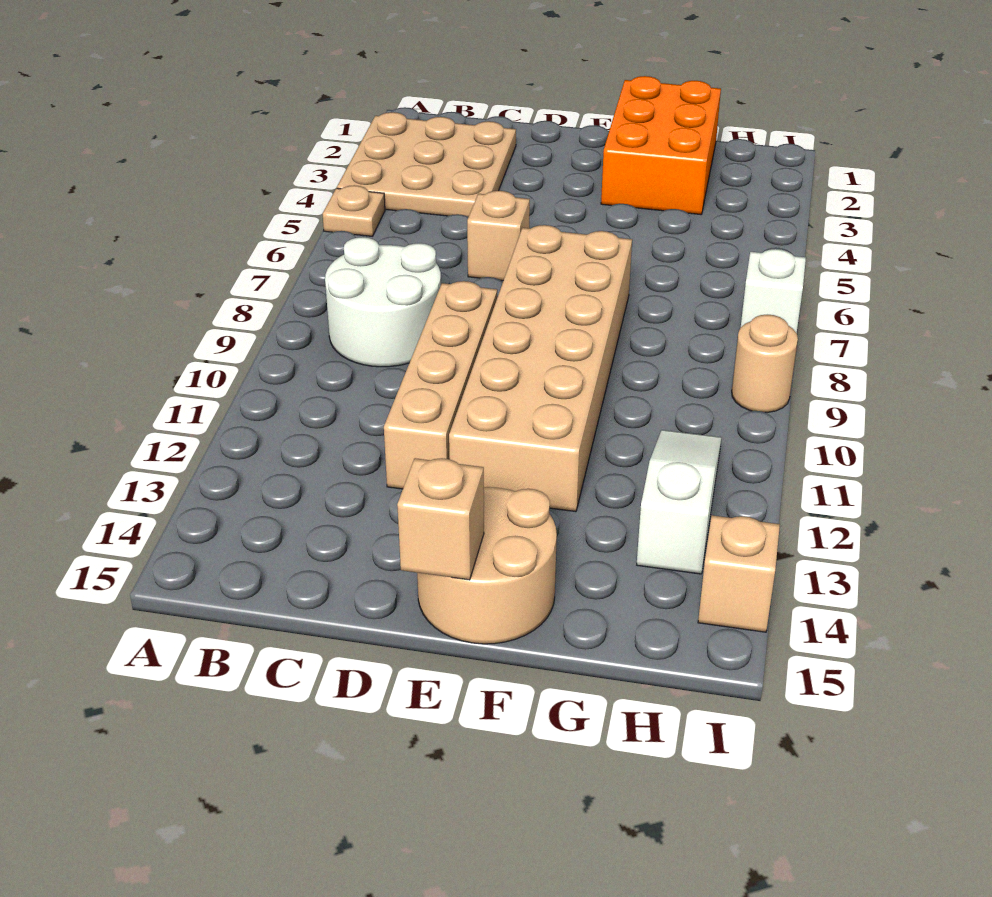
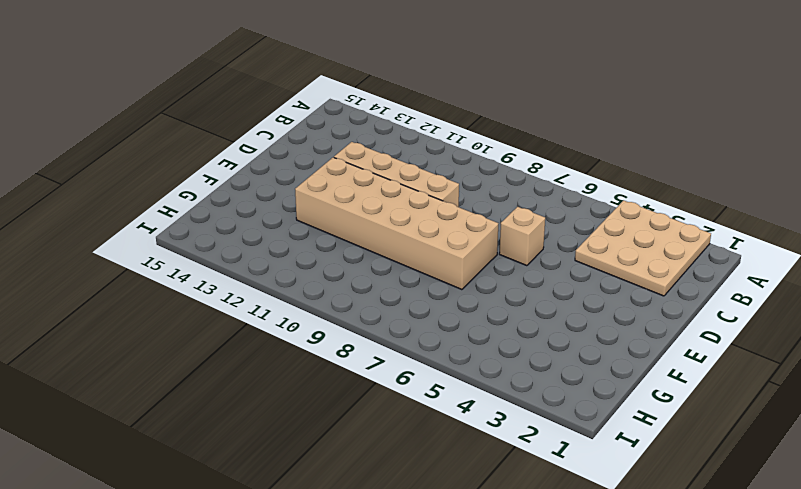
none -> tan 1x1 plate [323,185,385,236]
none -> white 2x2 round brick [325,237,441,367]
none -> tan 2x2 round brick [417,487,557,644]

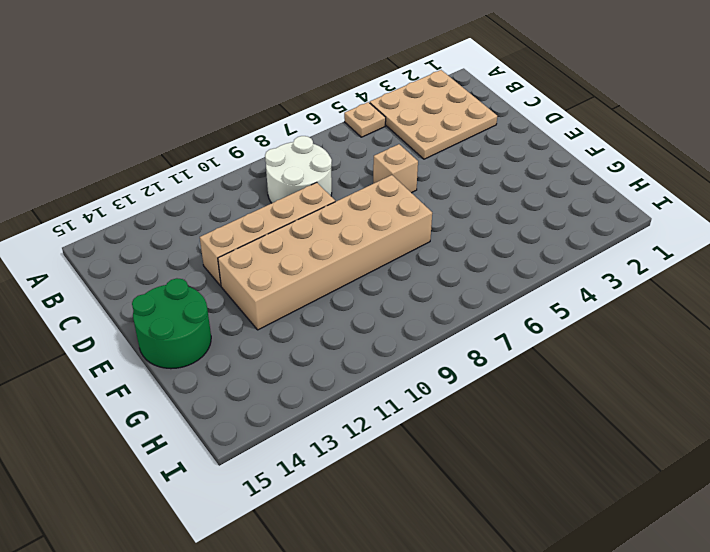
green 2x2 round brick [132,278,211,369] -> tan 2x2 round brick [417,487,557,644]
none -> orange 2x3 brick [601,76,721,214]
none -> white 1x3 slope [637,430,721,574]
none -> white 1x1 brick [741,249,806,333]

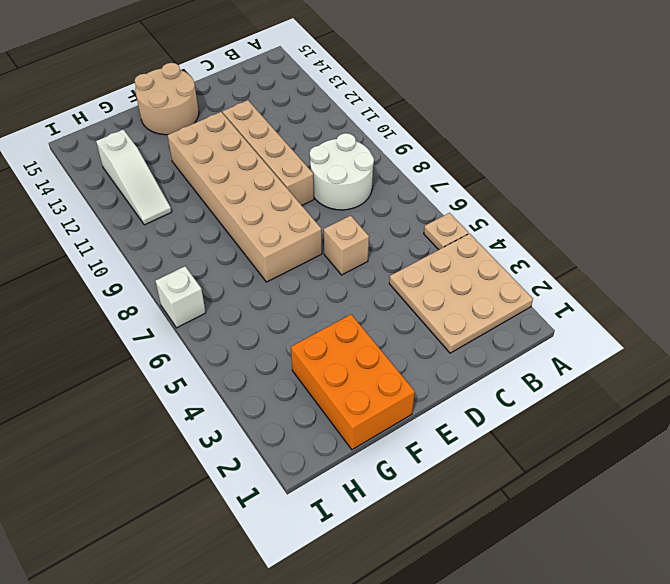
none -> tan 1x1 round brick [732,315,798,412]
none -> tan 1x1 brick [698,515,780,632]
none -> tan 1x1 brick [397,458,484,580]

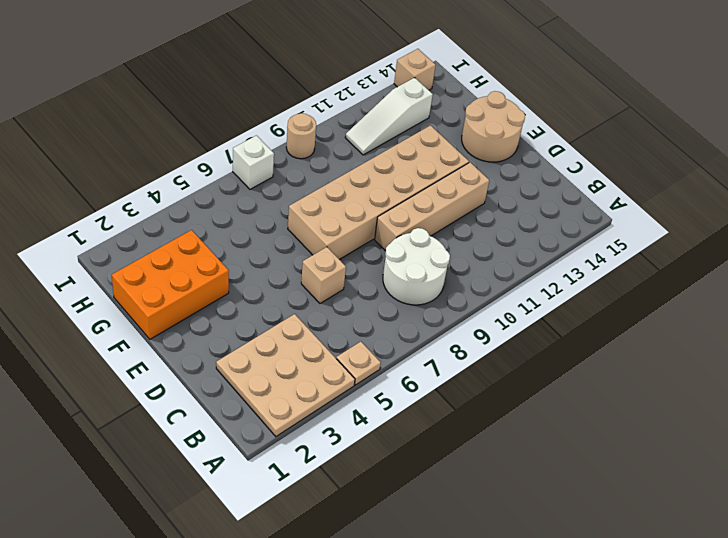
none -> tan 1x1 brick [397,458,484,580]

